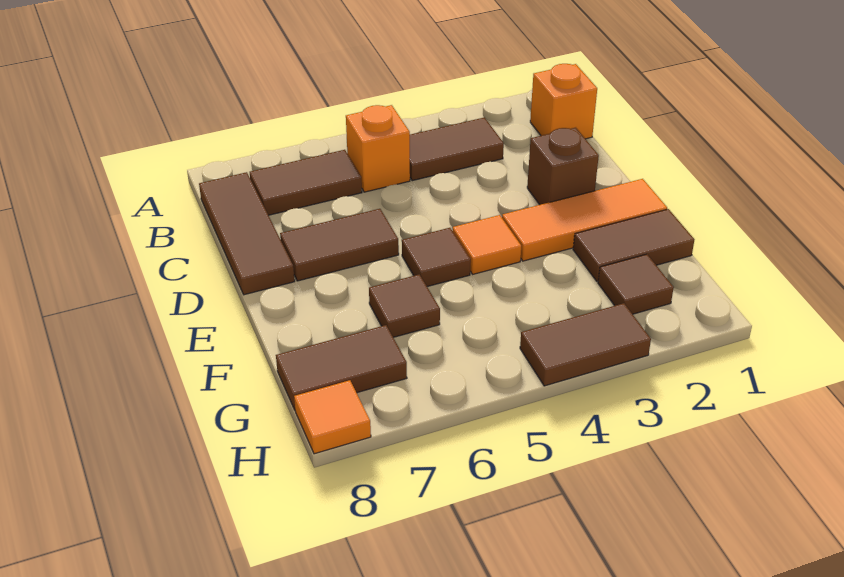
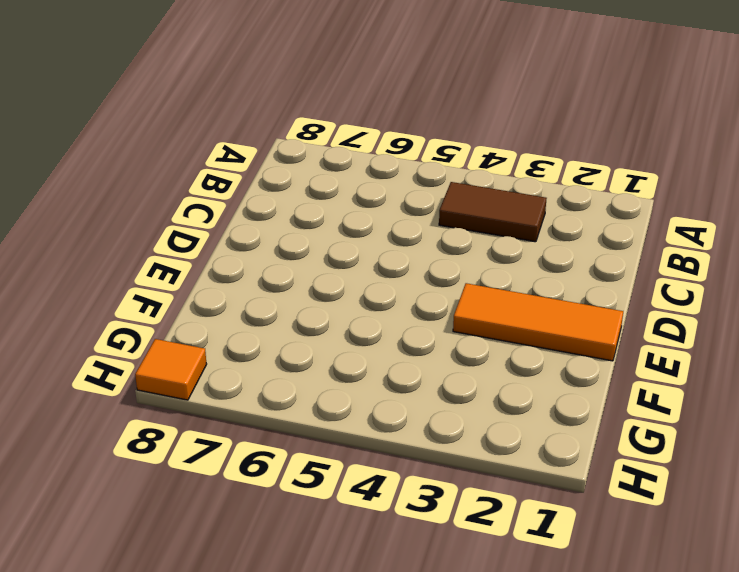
none -> orange 1x1 brick [530,64,597,139]
none -> orange 1x1 brick [346,105,410,192]
none -> brown 1x2 tile [250,150,362,215]

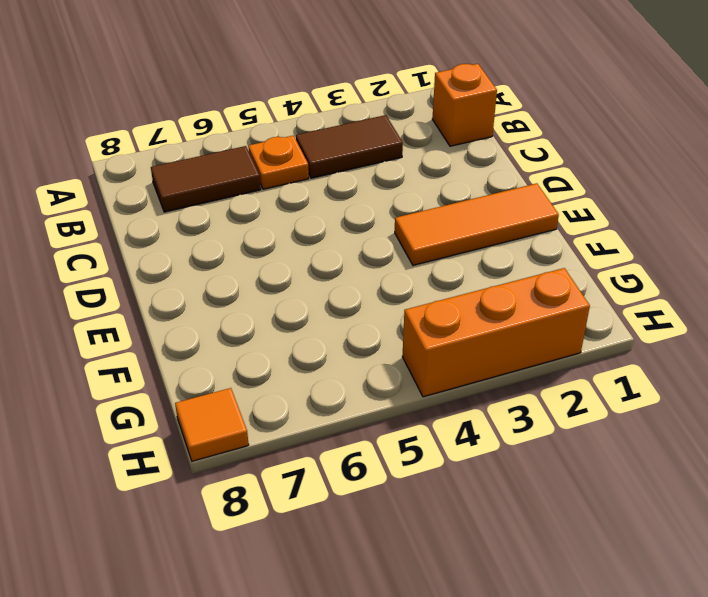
orange 1x1 plate [248,136,309,189] -> orange 1x1 brick [346,105,410,192]
orange 1x3 brick [402,268,590,397] -> brown 1x2 tile [520,303,651,386]
none -> brown 1x3 tile [199,172,295,295]
none -> brown 1x1 brick [527,128,599,205]
none -> brown 1x2 tile [280,209,399,281]

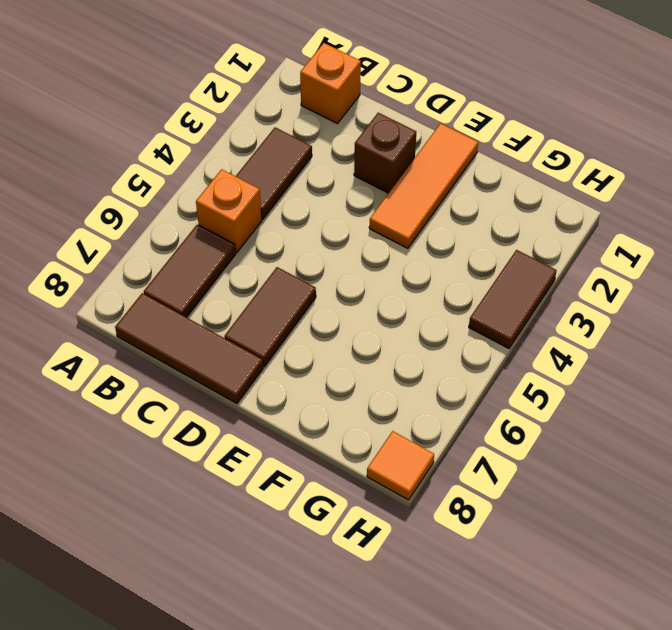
none -> orange 1x1 tile [453,215,521,274]
none -> brown 1x1 tile [402,228,471,287]
none -> brown 1x2 tile [573,209,695,281]

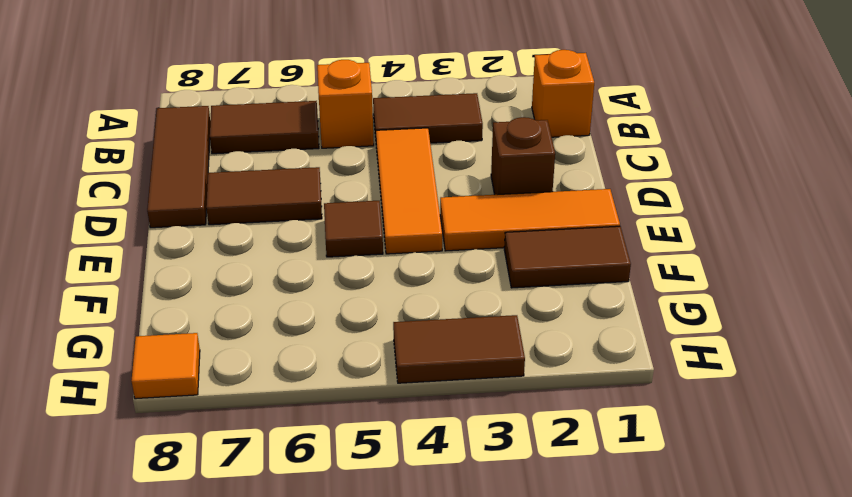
orange 1x3 tile [376,128,442,254] -> orange 1x1 tile [453,215,521,274]
none -> brown 1x1 tile [369,274,440,337]
none -> brown 1x1 tile [598,254,674,314]
none -> brown 1x2 tile [276,325,407,410]

